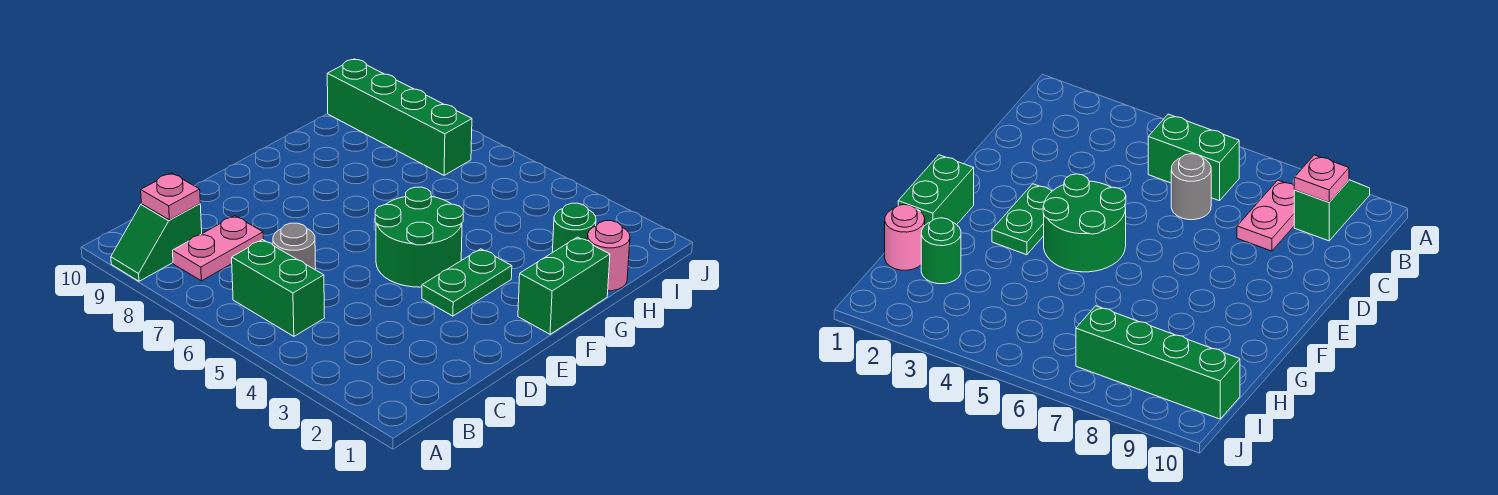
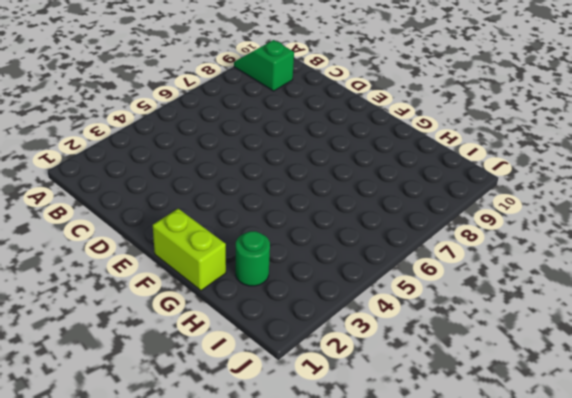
lime 1x2 brick [153,209,226,291] -> green 1x2 brick [518,237,610,334]
none -> green 1x2 brick [232,240,324,336]
none -> pink 1x2 plate [172,216,263,281]

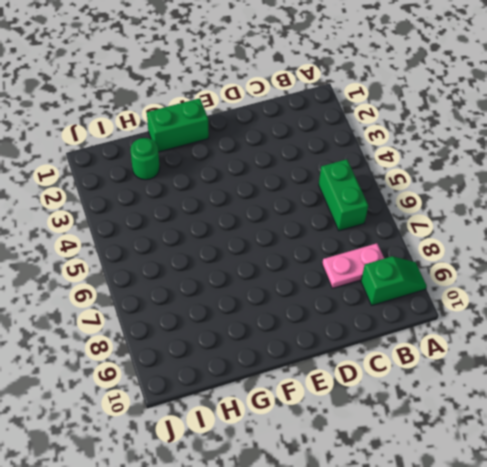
none -> grey 1x1 round brick [273,223,316,270]
none -> green 1x2 plate [422,249,512,316]

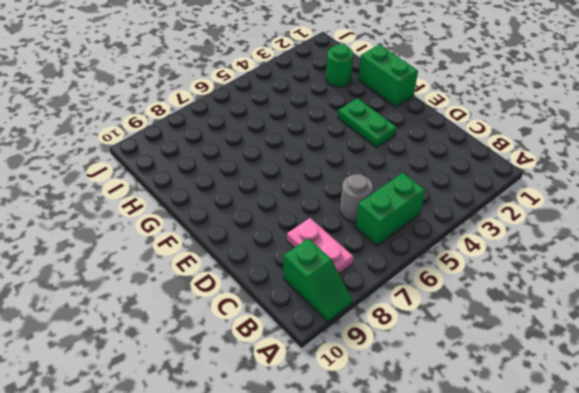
none -> green 2x2 round brick [375,187,463,287]
none -> pink 1x1 round brick [587,221,630,291]

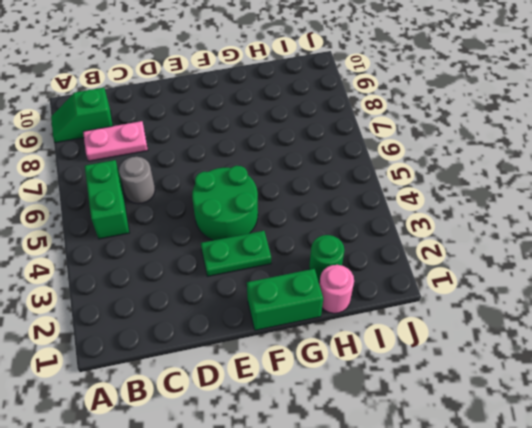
none -> green 1x4 brick [327,59,472,175]
none -> pink 1x1 plate [141,173,200,220]

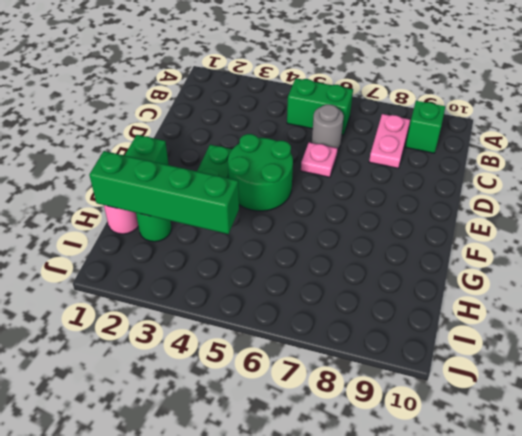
pink 1x1 plate [301,142,338,177] -> pink 1x1 plate moved to [141,173,200,220]
green 1x4 brick [89,151,239,234] -> green 1x4 brick moved to [327,59,472,175]

